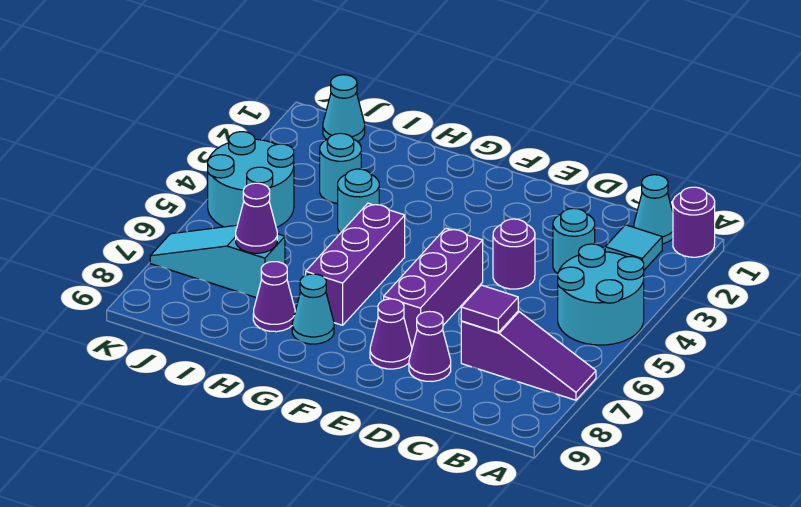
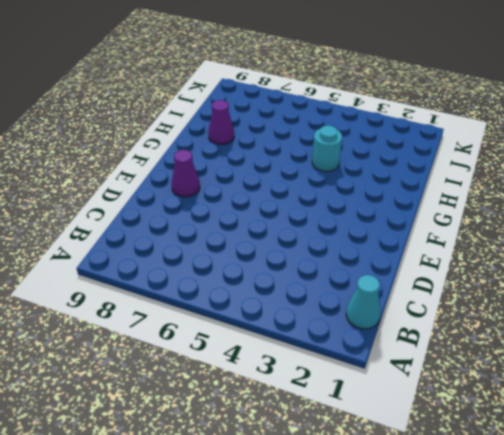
none -> purple 1x1 round brick [673,187,715,257]
none -> cyan 2x2 round brick [558,244,644,345]
none -> purple 1x3 slope [461,311,596,400]

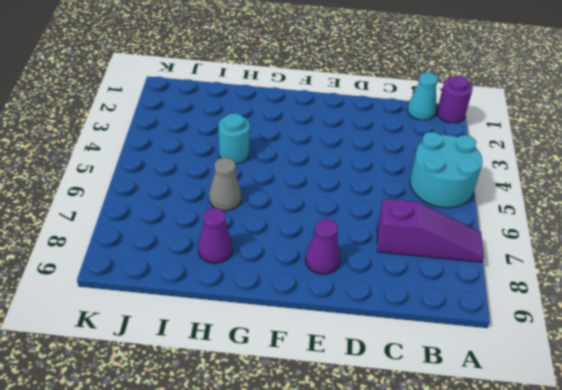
grey 1x1 cone [209,158,241,211] -> none
none -> cyan 1x1 tile [605,225,662,270]
none -> cyan 1x1 round brick [553,208,595,274]
none -> purple 1x1 round brick [493,219,535,289]

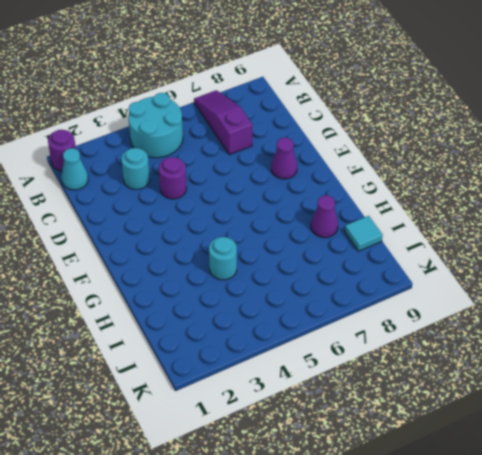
cyan 1x1 tile [345,216,383,251] -> cyan 1x1 tile moved to [605,225,662,270]
none -> purple 1x1 cone [409,311,451,382]
none -> purple 1x3 brick [384,228,483,347]
none -> purple 1x3 brick [306,203,405,325]

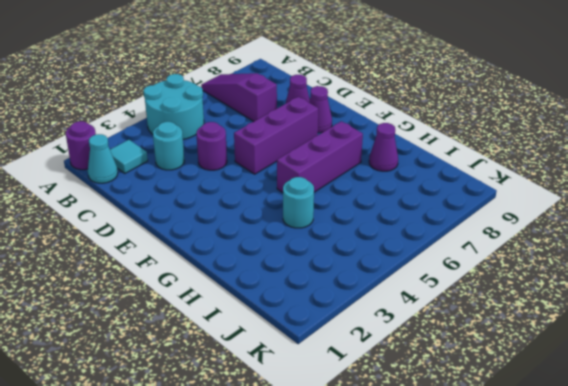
none -> cyan 1x1 cone [292,274,334,344]
none -> cyan 1x1 round brick [320,133,361,203]
none -> cyan 1x3 slope [150,225,285,298]

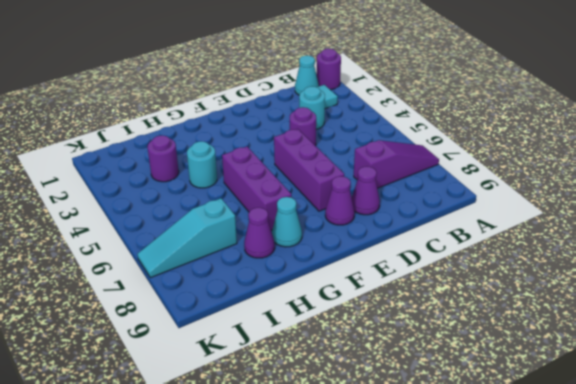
purple 1x1 round brick [147,135,179,182] -> cyan 1x1 round brick [320,133,361,203]
none -> cyan 2x2 round brick [558,244,644,345]
none -> cyan 1x1 cone [323,75,365,142]
none -> cyan 2x2 round brick [208,132,294,228]

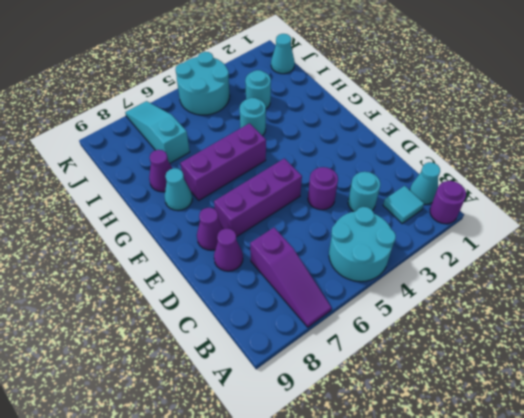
none -> purple 1x1 tile [461,285,518,333]
none -> purple 1x1 cone [236,183,277,253]

